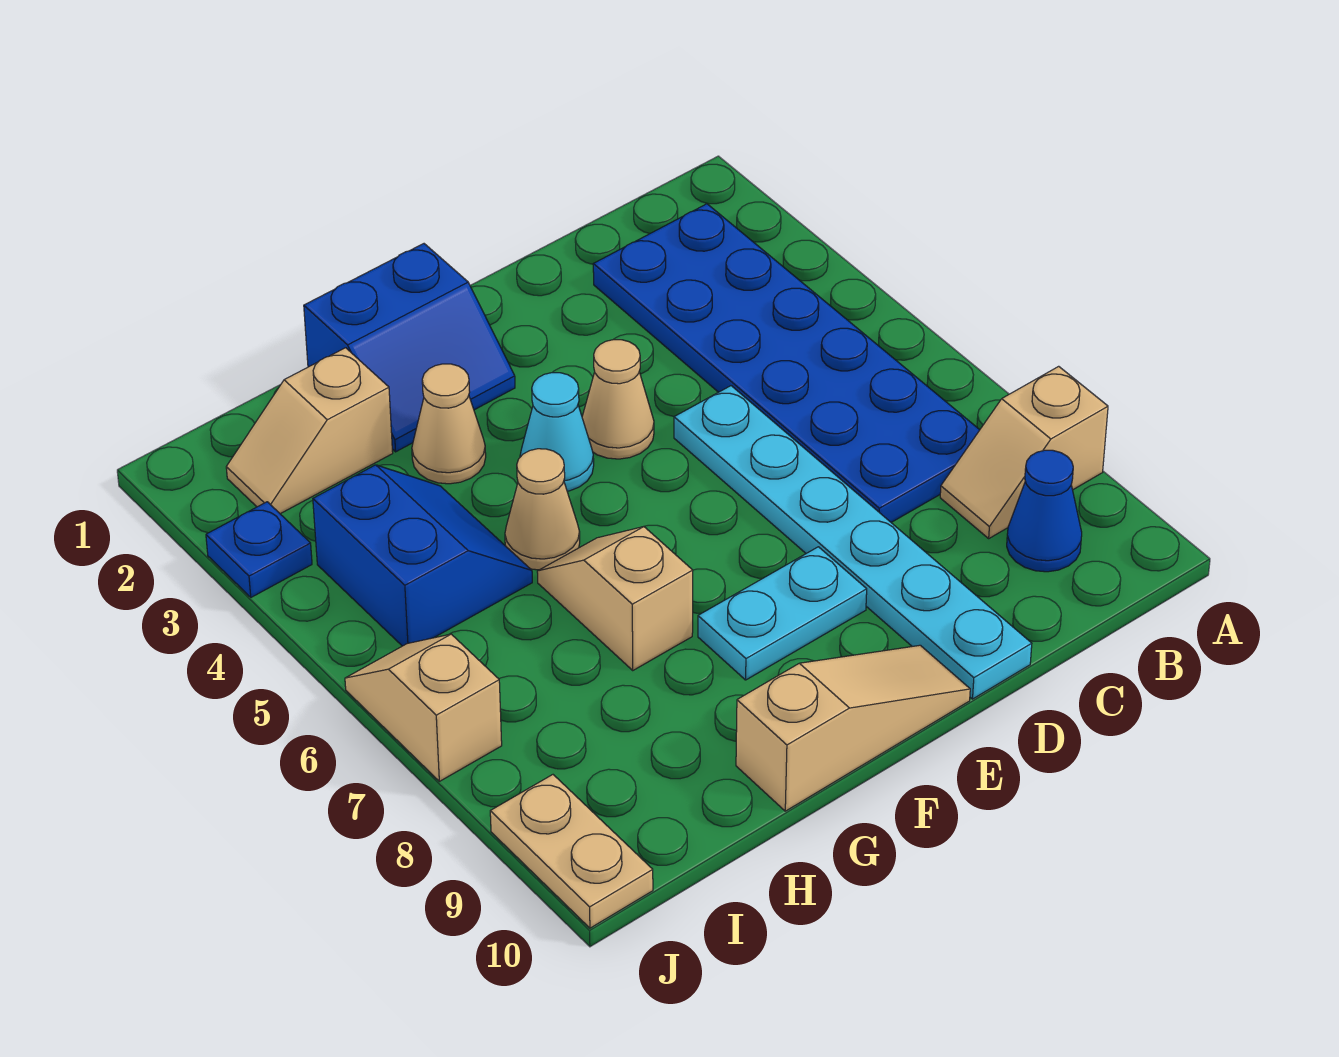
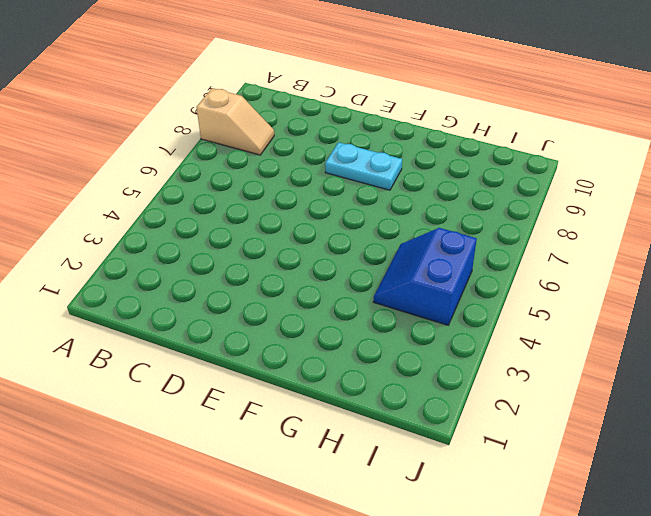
none -> blue 2x6 plate [593,204,979,522]
none -> blue 1x1 cone [1007,450,1082,572]
none -> cyan 1x6 plate [674,386,1032,699]

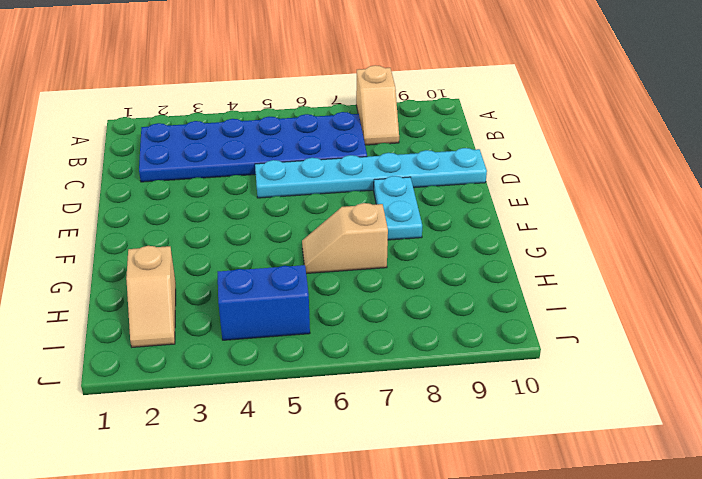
none -> blue 1x1 cone [1007,450,1082,572]
none -> tan 1x1 cone [582,340,654,459]
none -> tan 1x3 slope [736,645,970,811]

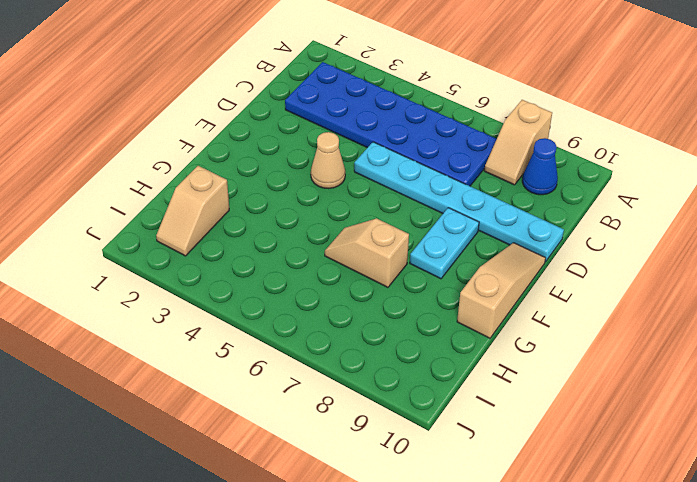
none -> blue 2x2 slope [304,244,515,452]
none -> cyan 1x1 cone [520,373,594,491]
none -> tan 1x1 cone [412,364,486,484]

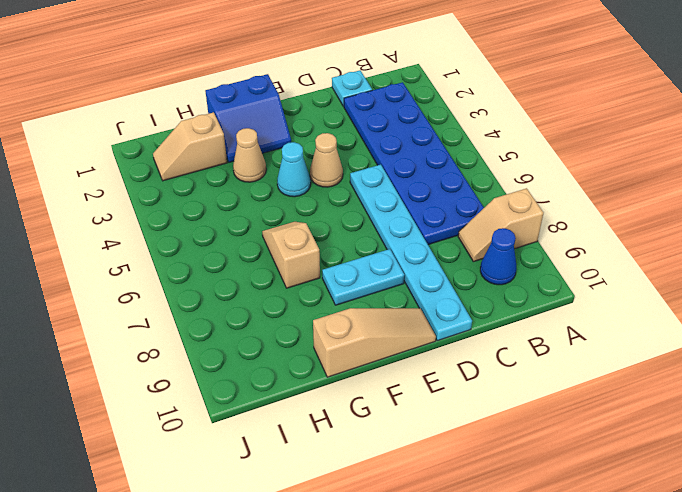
cyan 1x1 plate [332,71,372,106] -> none
none -> tan 1x1 cone [505,449,580,570]
none -> blue 2x2 slope [313,465,532,646]
none -> blue 1x1 plate [206,502,312,597]

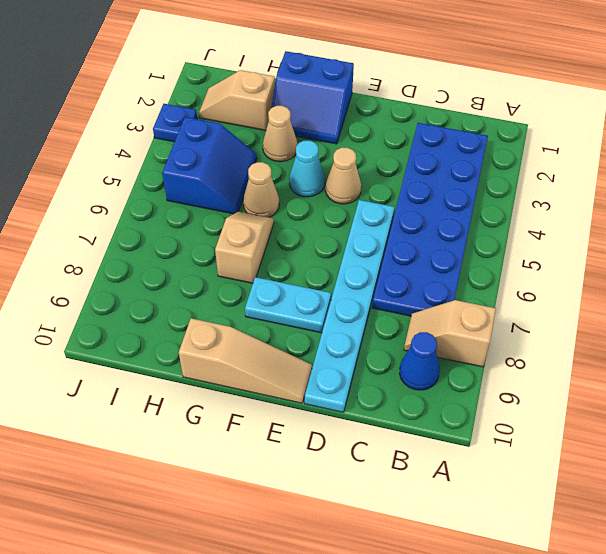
none -> tan 1x2 slope [345,634,502,781]
none -> tan 1x2 plate [490,775,653,928]

